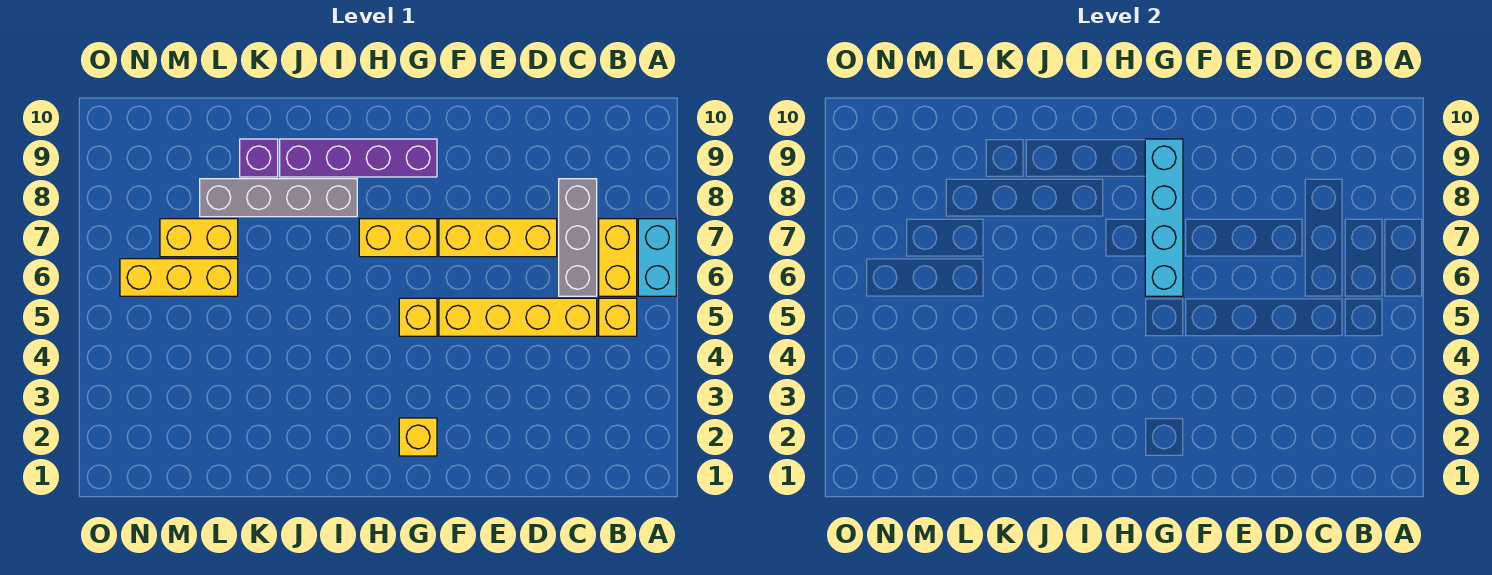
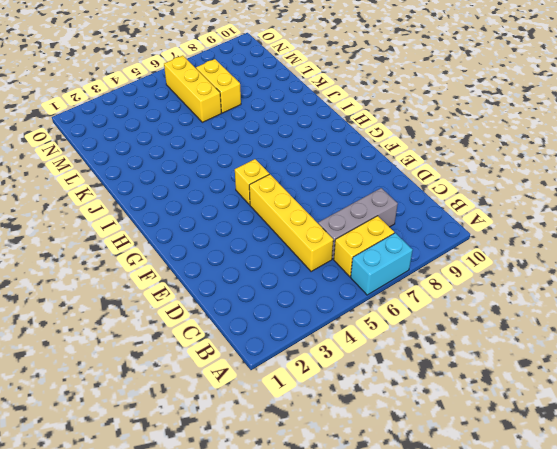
none -> yellow 1x1 brick [599,298,637,336]
none -> yellow 1x3 brick [439,219,557,257]
none -> yellow 1x1 brick [399,418,437,456]

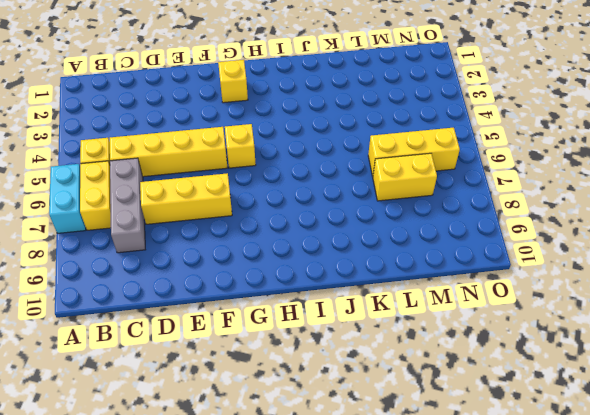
none -> yellow 1x2 brick [359,219,437,257]
none -> purple 1x4 brick [280,139,437,177]
none -> grey 1x4 brick [200,179,357,217]

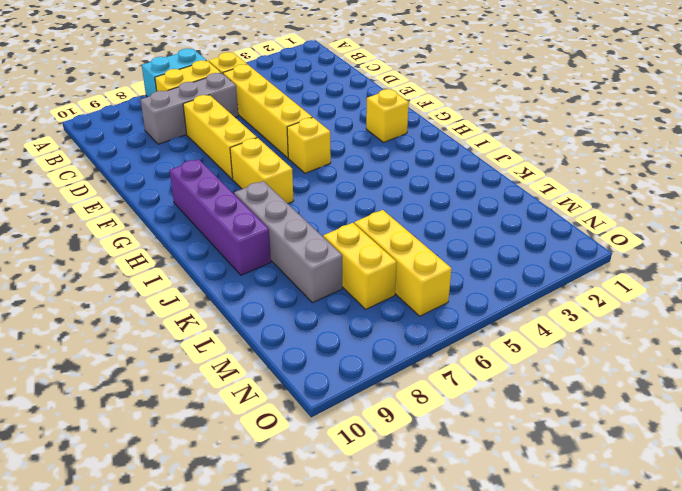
none -> purple 1x1 brick [240,139,278,177]
none -> cyan 1x4 brick [1145,139,1183,296]

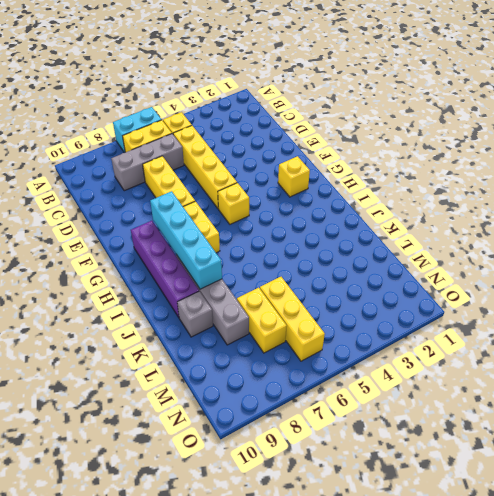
cyan 1x4 brick [150,191,222,289] -> cyan 1x4 brick turned to [1145,139,1183,296]
grey 1x1 brick [177,291,213,337] -> purple 1x1 brick [240,139,278,177]

